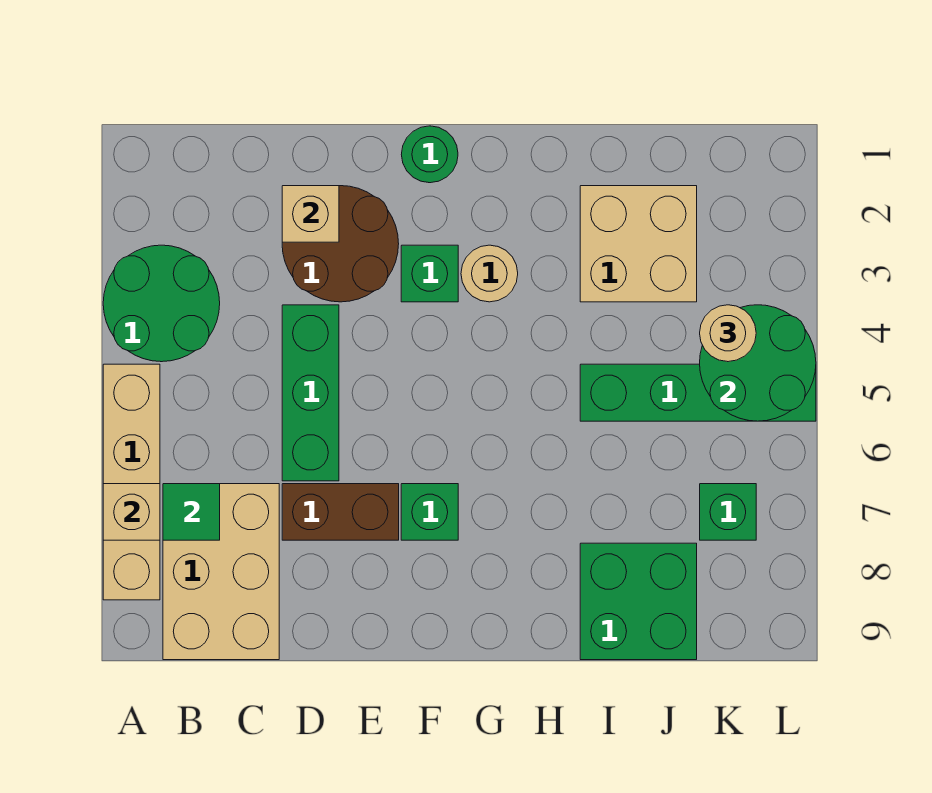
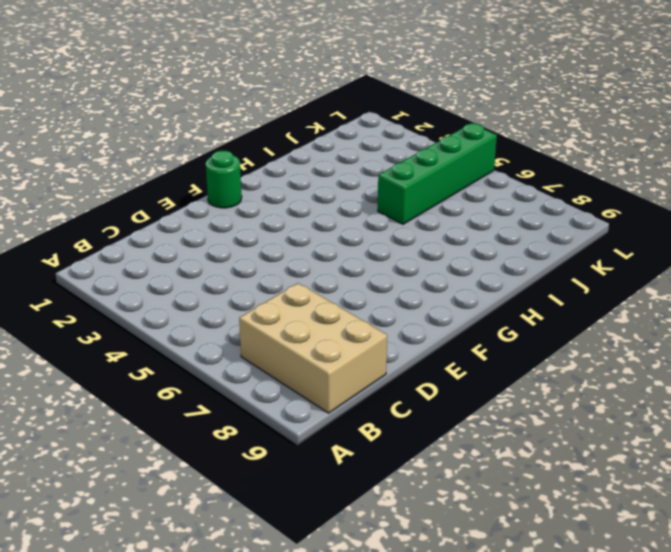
none -> green 2x2 round brick [103,245,220,362]
none -> tan 1x4 brick [103,364,160,600]
none -> brown 2x2 round brick [282,186,399,302]

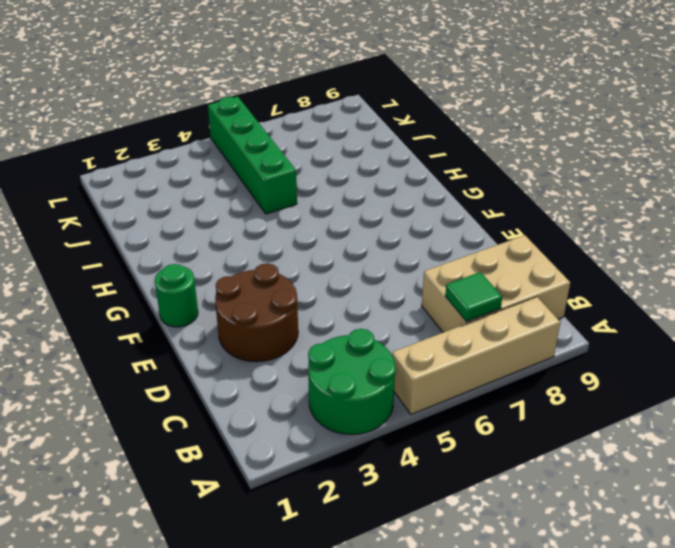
none -> green 1x3 brick [282,305,339,481]
none -> brown 1x2 brick [282,484,399,540]
none -> green 1x1 brick [401,245,458,302]

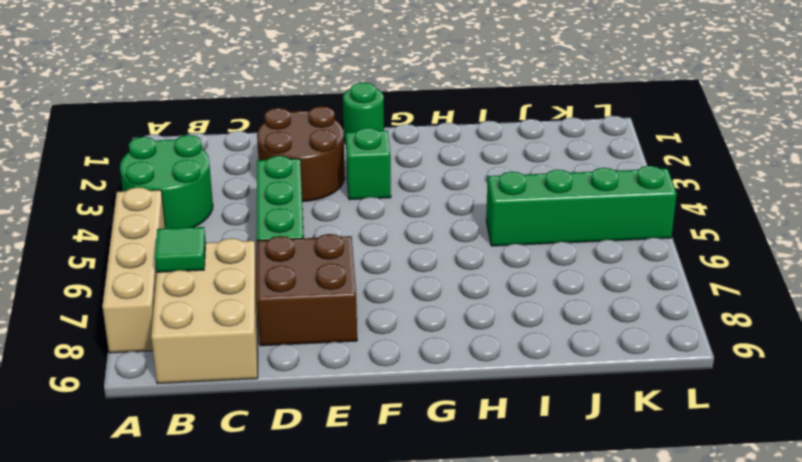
brown 2x2 brick [257,234,357,346] -> brown 1x2 brick [282,484,399,540]
none -> green 1x1 brick [401,484,458,540]
none -> tan 1x1 round brick [461,245,518,302]
none -> tan 2x2 brick [580,186,697,302]

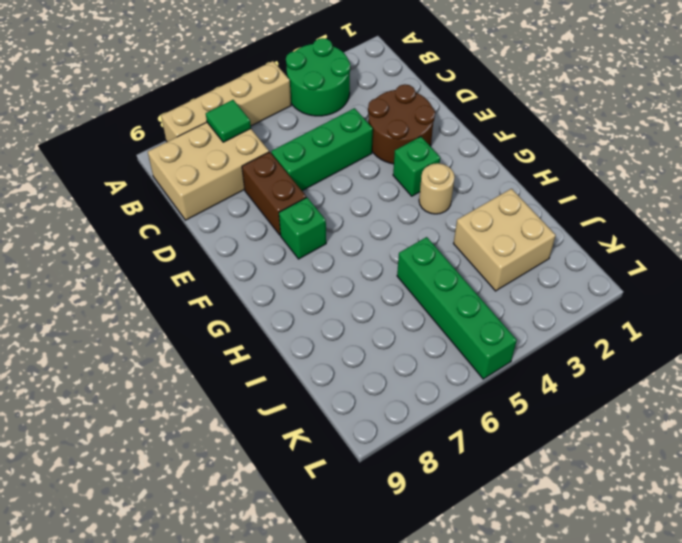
none -> green 1x1 round brick [401,126,458,183]
none -> green 2x2 brick [580,543,697,660]
none -> green 1x1 brick [700,484,756,540]

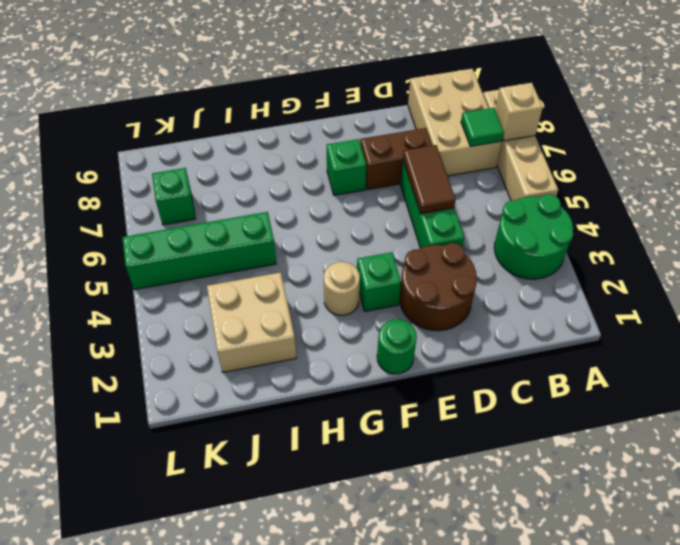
brown 1x2 tile [403,145,456,214] -> none
none -> green 2x2 brick [580,543,697,660]
none -> tan 1x1 brick [282,186,339,242]
none -> green 2x2 round brick [700,305,816,421]

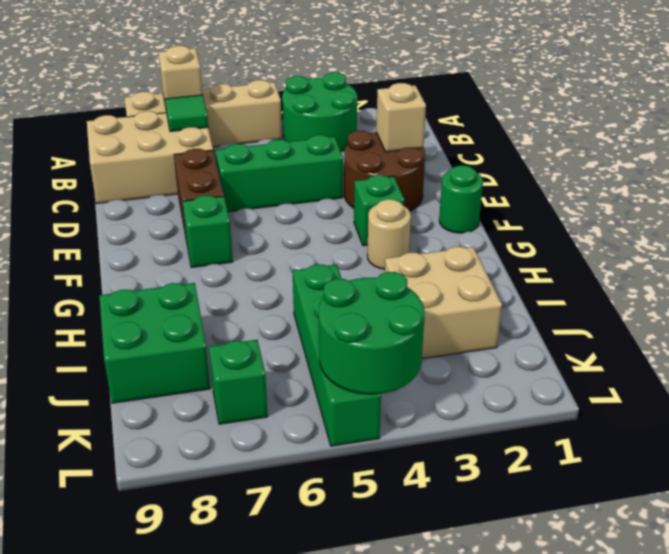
none -> tan 1x1 round brick [700,305,756,362]

